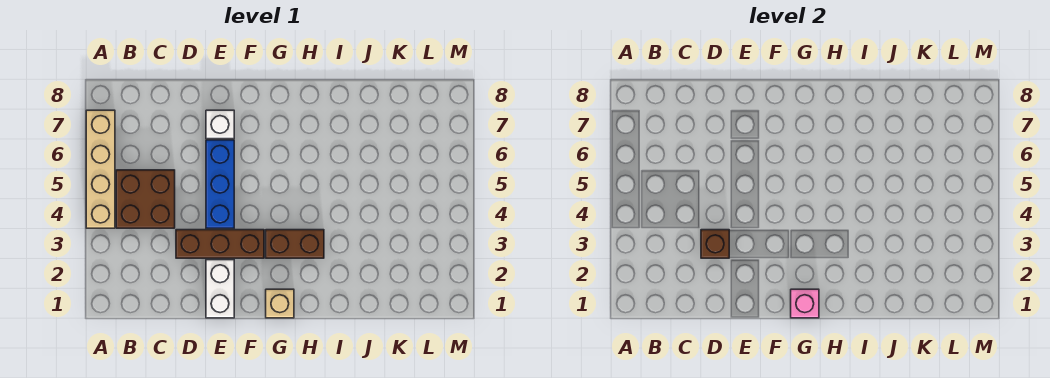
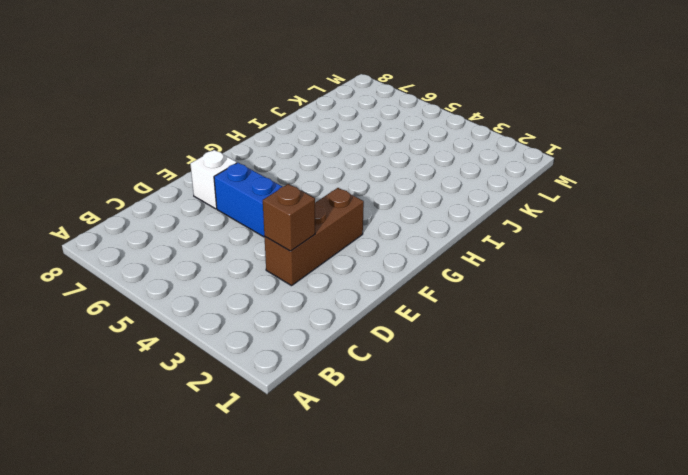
none -> tan 1x4 brick [86,110,115,228]
none -> brown 2x2 brick [116,170,175,228]

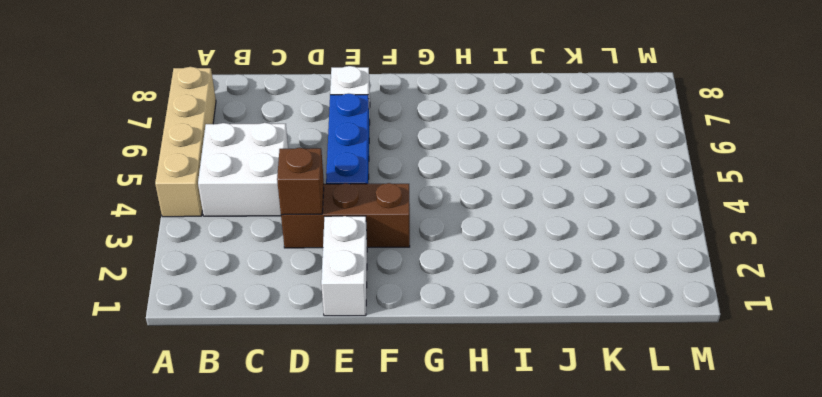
white 2x2 brick [198,123,288,216] -> brown 2x2 brick [116,170,175,228]
none -> tan 1x1 brick [266,289,294,318]
none -> brown 1x2 brick [266,230,324,258]

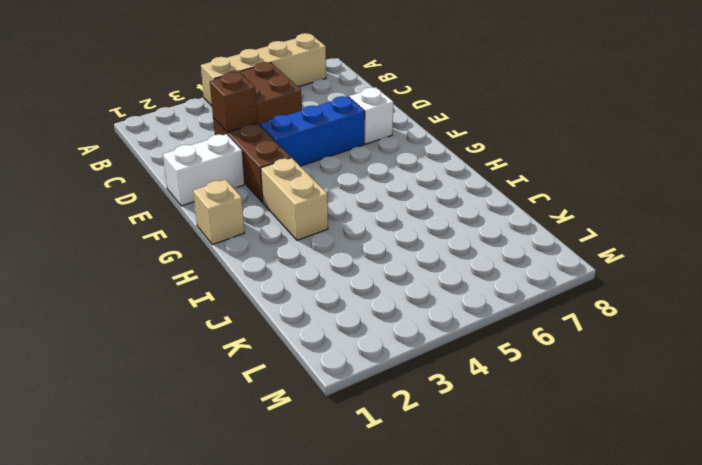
tan 1x2 brick [261,158,328,240] -> brown 1x2 brick [266,230,324,258]
none -> pink 1x1 brick [791,289,819,318]

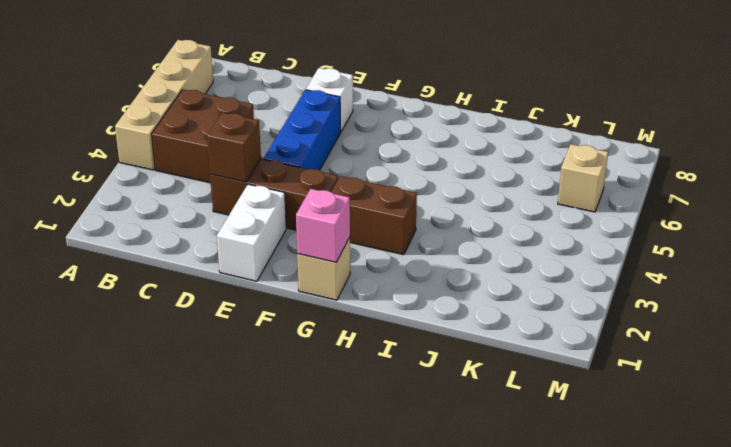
tan 1x1 brick [558,144,608,212] -> none

